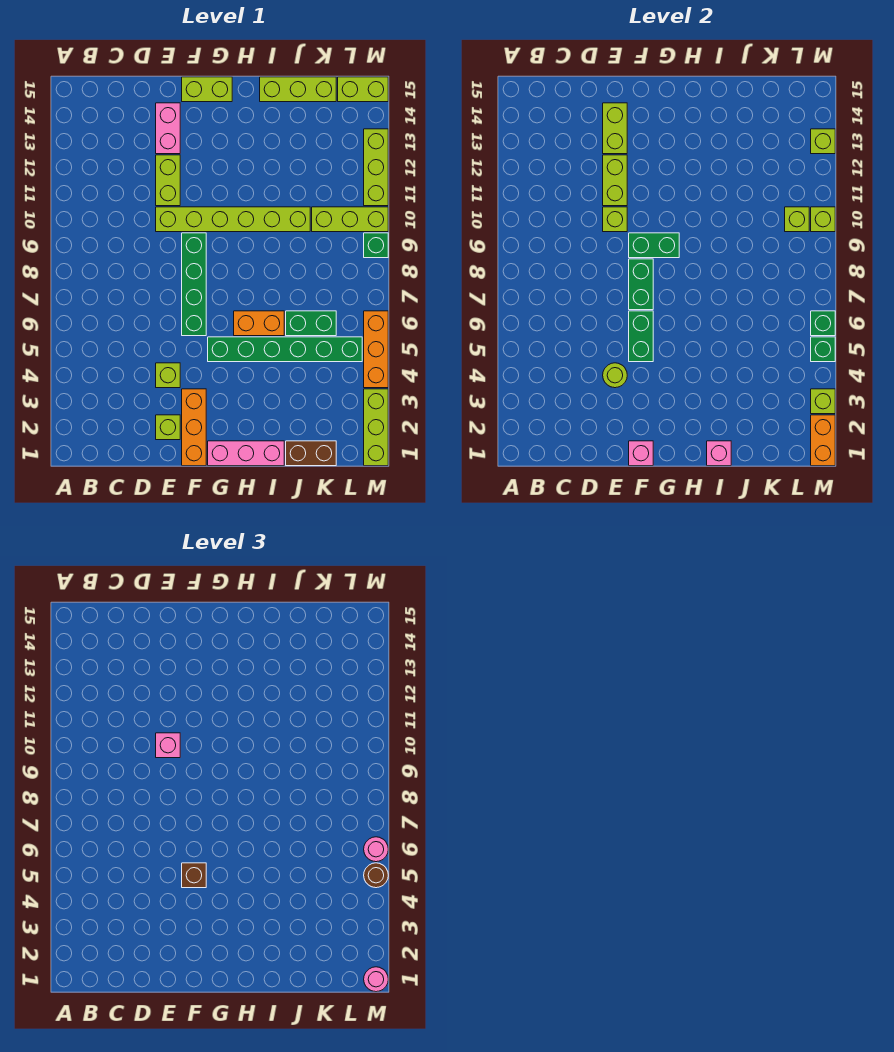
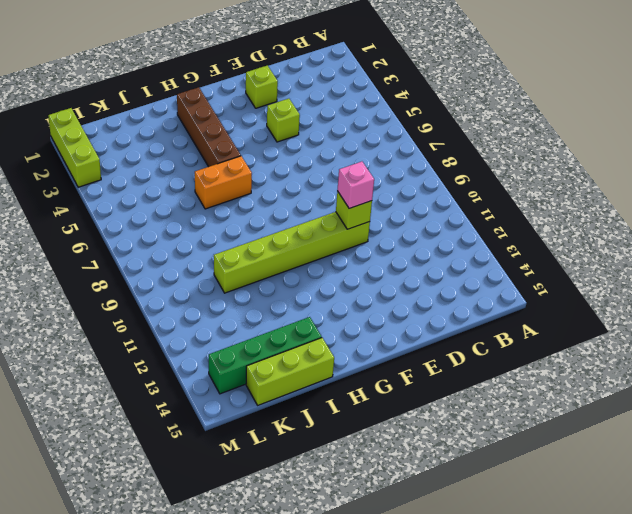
brown 1x4 brick [177,87,241,167] -> green 1x6 brick [208,337,362,362]
green 1x4 brick [209,317,322,394] -> green 1x4 brick turned to [182,233,206,336]
none -> lime 1x2 brick [156,155,180,206]
none -> pink 1x2 brick [156,103,180,154]
none -> orange 1x3 brick [182,389,206,466]
none -> lime 1x2 brick [182,77,232,102]

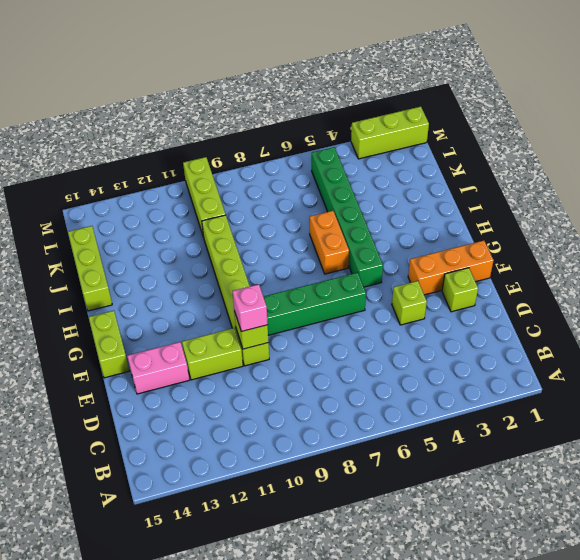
none -> pink 1x3 brick [208,441,284,466]
none -> brown 1x2 brick [286,441,336,466]
none -> green 1x2 brick [286,311,336,336]
none -> lime 1x2 brick [338,77,388,102]

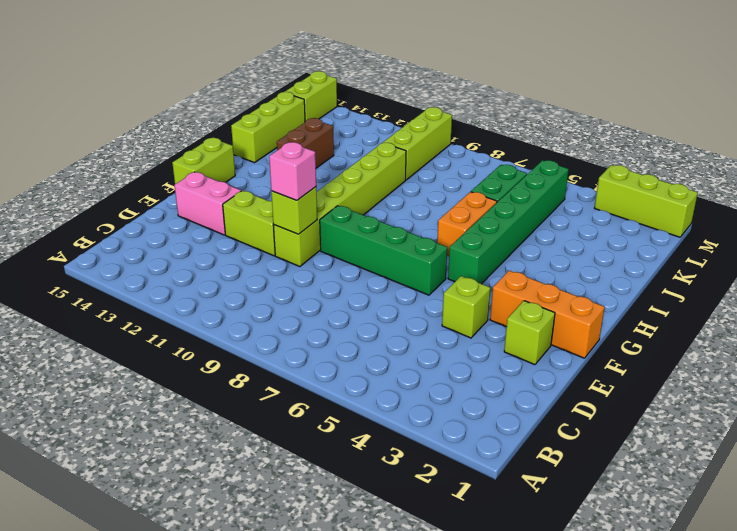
brown 1x2 brick [277,118,334,168] -> brown 1x2 brick moved to [286,441,336,466]
none -> pink 1x3 brick [208,441,284,466]
none -> orange 1x3 brick [364,311,388,388]
none -> green 1x1 brick [364,233,388,258]
none -> lime 1x3 brick [364,129,388,206]

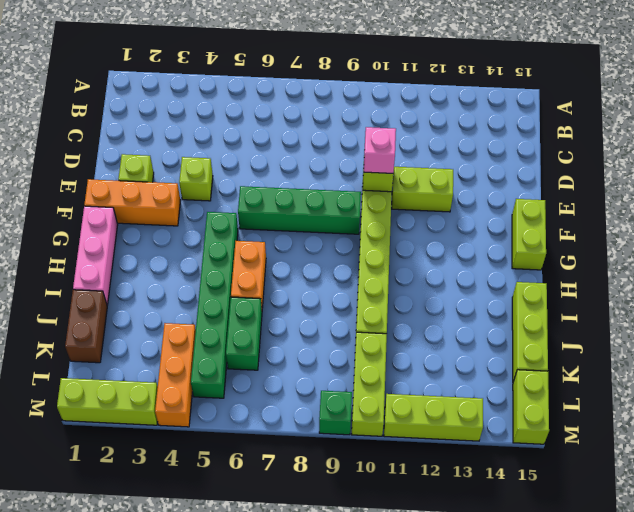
orange 1x3 brick [155,323,196,427] -> orange 1x3 brick turned to [364,311,388,388]
none -> pink 1x2 brick [156,103,180,154]
none -> lime 1x1 round brick [603,363,627,388]
none -> lime 1x2 brick [603,155,627,206]
none -> lime 1x2 brick [603,103,627,154]

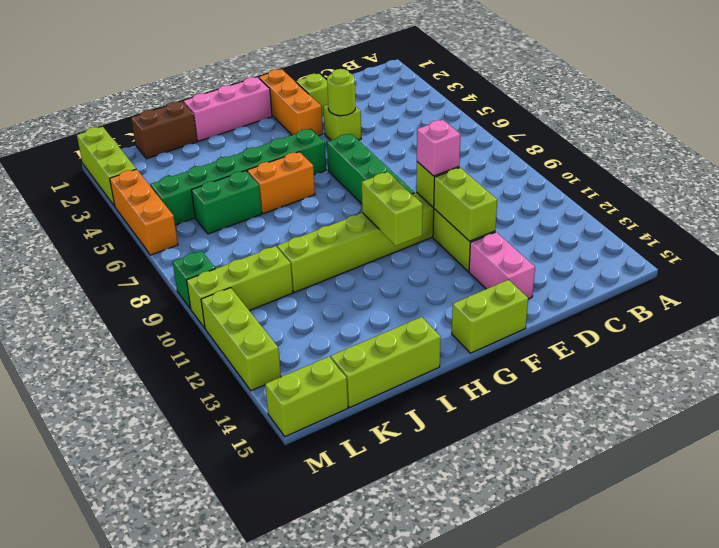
lime 1x2 brick [362,172,423,246] -> lime 1x2 brick moved to [603,103,627,154]
none -> pink 1x1 brick [629,441,653,466]
none -> green 1x2 brick [629,311,653,362]
none -> green 1x2 brick [629,259,653,310]
none -> green 1x2 brick [629,233,679,258]

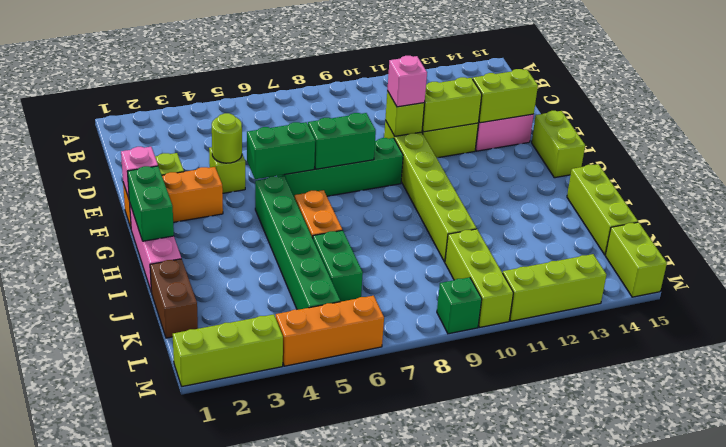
green 1x2 brick [127,166,174,241] -> green 1x2 brick moved to [629,233,679,258]
none -> pink 1x1 brick [707,441,731,466]
none -> lime 1x1 brick [785,207,809,232]
none -> orange 1x2 brick [811,415,835,466]
none -> lime 1x1 brick [811,389,835,414]

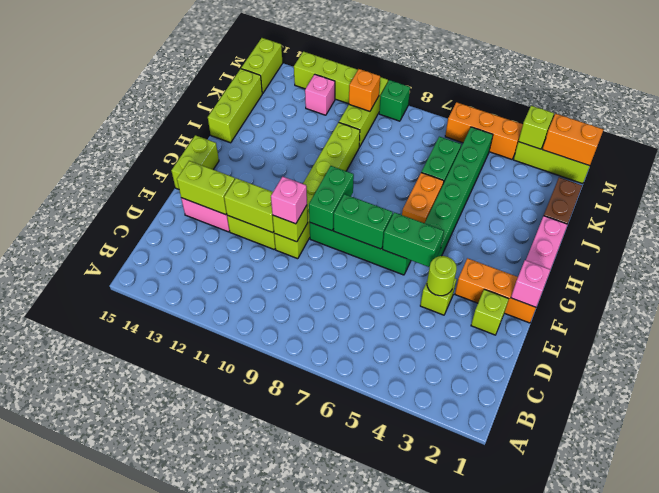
orange 1x1 brick [349,69,380,111] -> lime 1x1 brick [785,207,809,232]
pink 1x1 brick [305,75,335,115] -> pink 1x1 brick moved to [707,441,731,466]
none -> green 1x1 brick [811,337,835,362]
none -> green 1x1 brick [811,311,835,336]
none -> lime 1x1 brick [811,207,835,232]
none -> lime 1x1 brick [811,129,835,154]

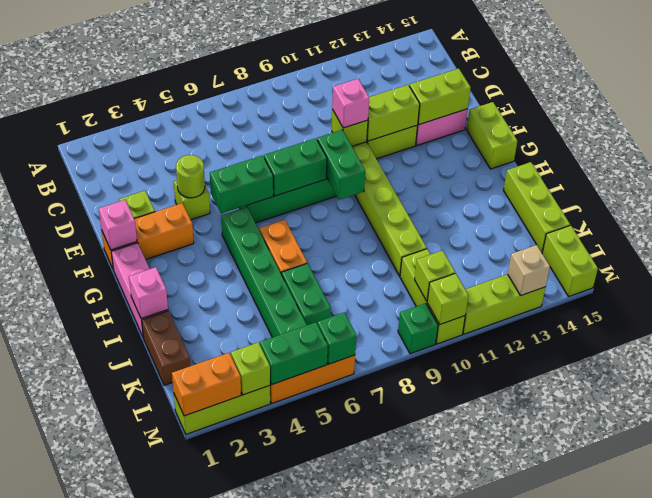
green 1x2 brick [260,322,328,385] -> green 1x1 brick [811,337,835,362]
tan 1x1 brick [508,245,550,296] -> lime 1x1 brick [811,129,835,154]
none -> brown 1x1 brick [182,863,206,888]
none -> pink 1x1 round brick [364,967,388,992]
none -> brown 1x1 round brick [364,863,388,888]
none -> pink 1x1 round brick [364,837,388,862]

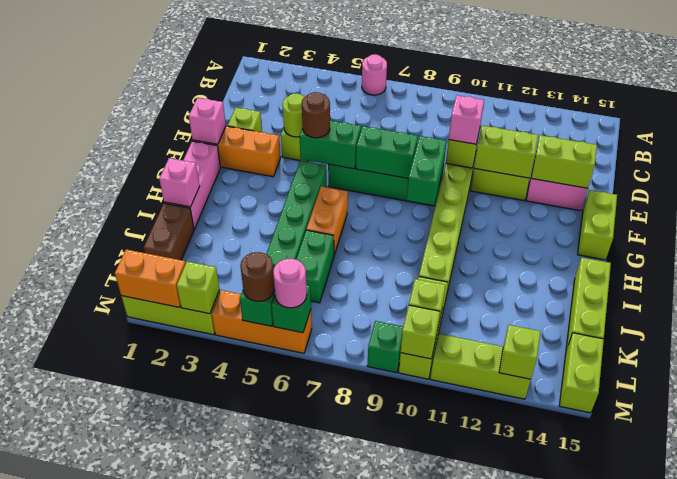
pink 1x1 round brick [362,54,387,95] -> pink 1x1 round brick moved to [364,967,388,992]
brown 1x1 round brick [302,92,330,138] -> brown 1x1 brick [182,863,206,888]

